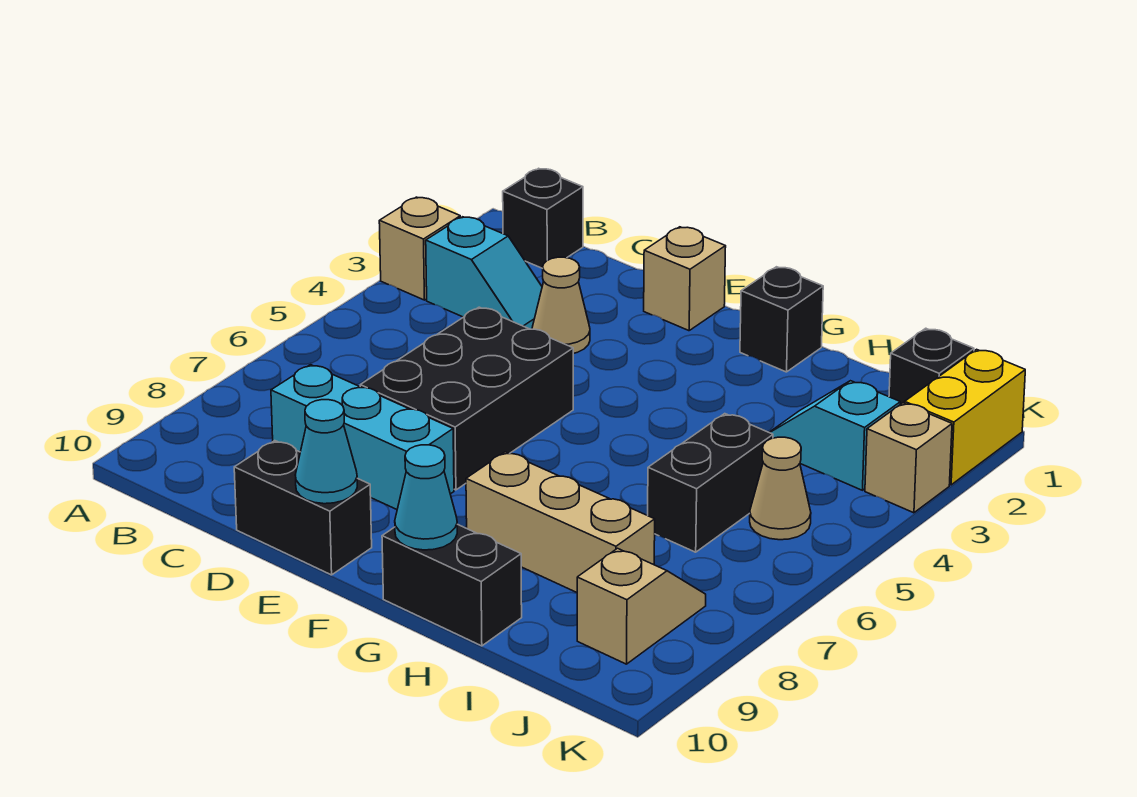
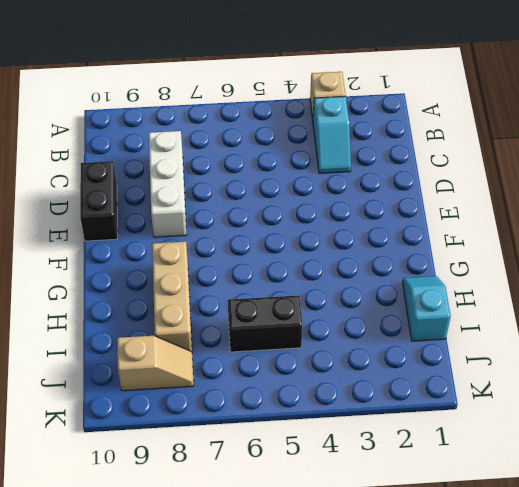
white 1x3 brick [149,131,187,237] -> cyan 1x3 brick [271,365,454,509]
cyan 1x2 slope [403,276,451,341] -> cyan 1x2 slope moved to [769,381,900,490]
none -> black 1x1 brick [503,168,583,269]
none -> tan 1x1 cone [532,257,590,353]
none -> black 2x3 brick [360,307,573,490]

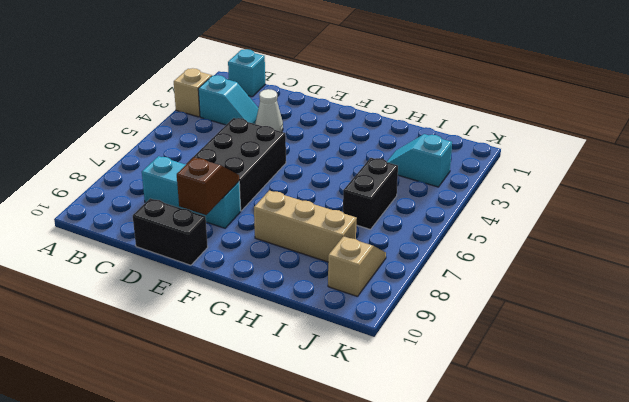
cyan 1x1 brick [228,49,265,97] -> black 1x1 brick [503,168,583,269]
white 1x1 cone [255,89,283,132] -> tan 1x1 cone [532,257,590,353]
brown 1x2 slope [177,157,239,215] -> none
none -> tan 1x1 brick [644,227,726,331]
none -> black 1x1 brick [740,267,823,372]
none -> black 1x2 brick [382,524,522,646]

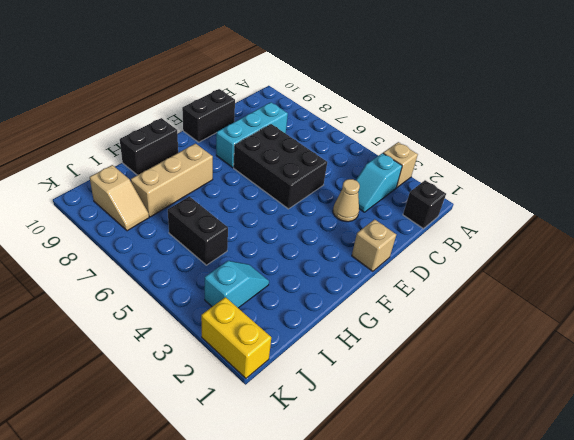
none -> black 1x1 brick [740,267,823,372]
none -> black 1x1 brick [889,328,974,404]
none -> tan 1x1 cone [750,437,811,540]

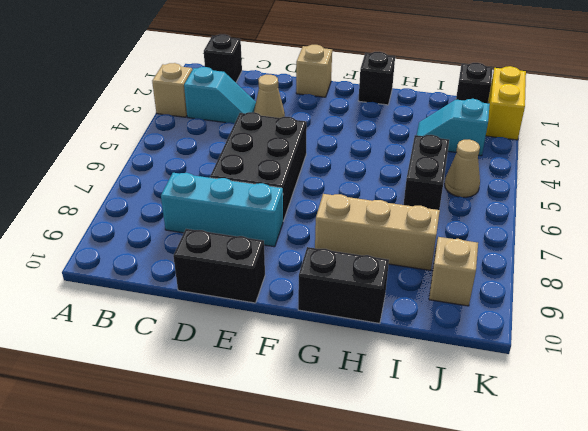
none -> tan 1x1 brick [865,403,952,513]
none -> cyan 1x1 cone [295,400,357,504]
none -> cyan 1x1 cone [395,445,457,550]

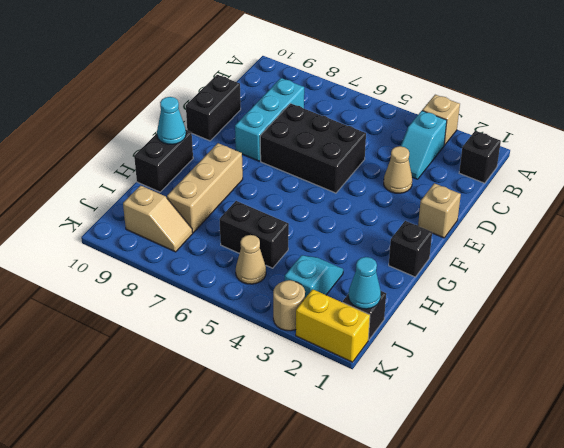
cyan 1x1 cone [349,257,381,309] -> cyan 1x1 cone moved to [295,400,357,504]
tan 1x1 round brick [273,280,305,331] -> tan 1x1 brick [865,403,952,513]

